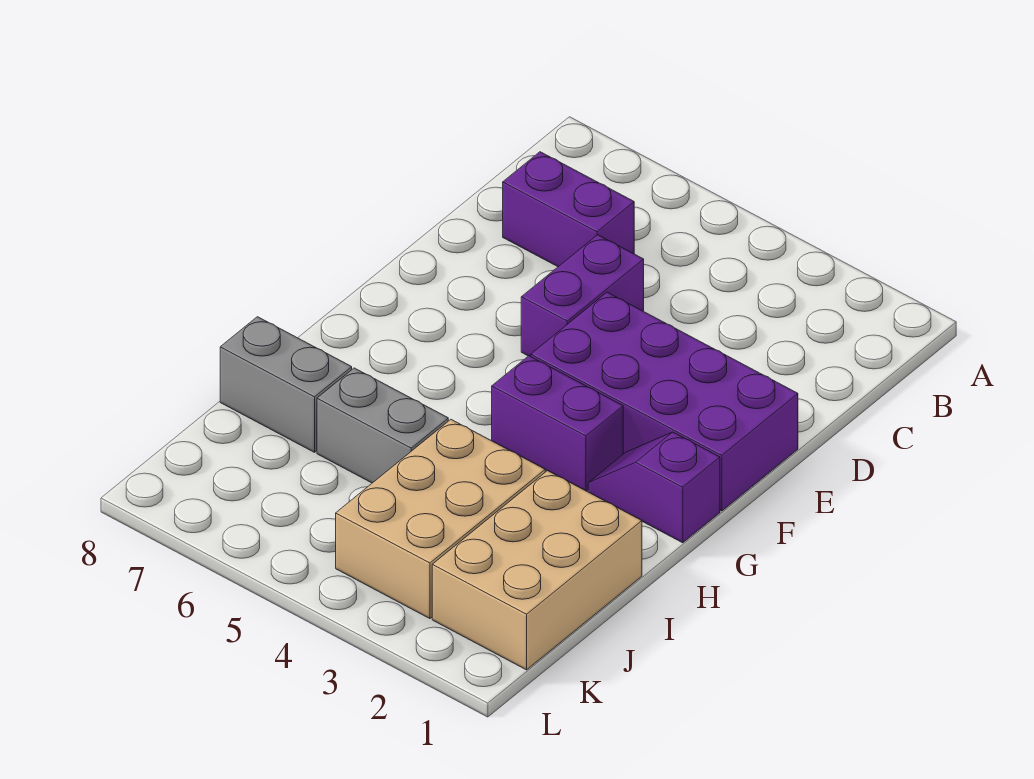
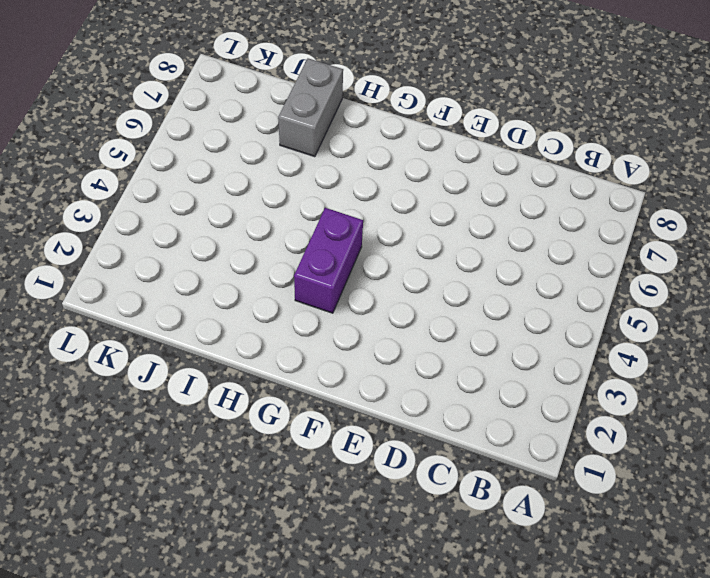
none -> purple 1x2 brick [503,152,634,267]
none -> purple 1x2 brick [521,235,644,356]

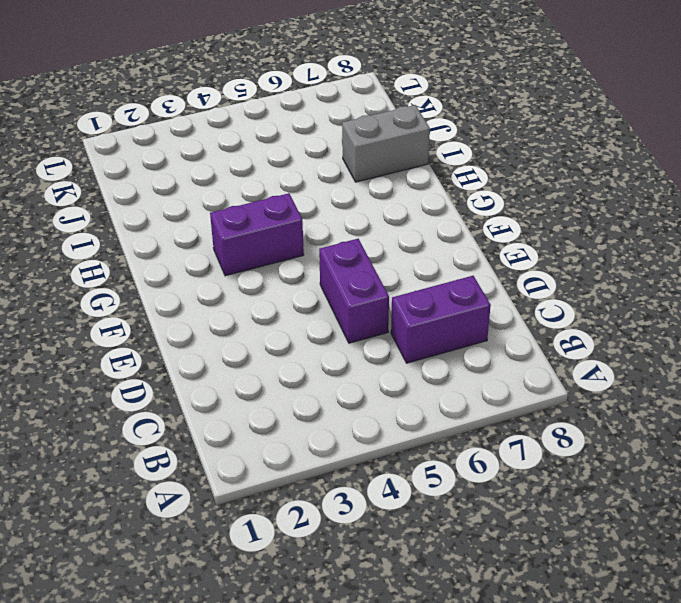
none -> purple 2x4 brick [531,292,798,511]
none -> purple 1x2 slope [588,432,720,543]

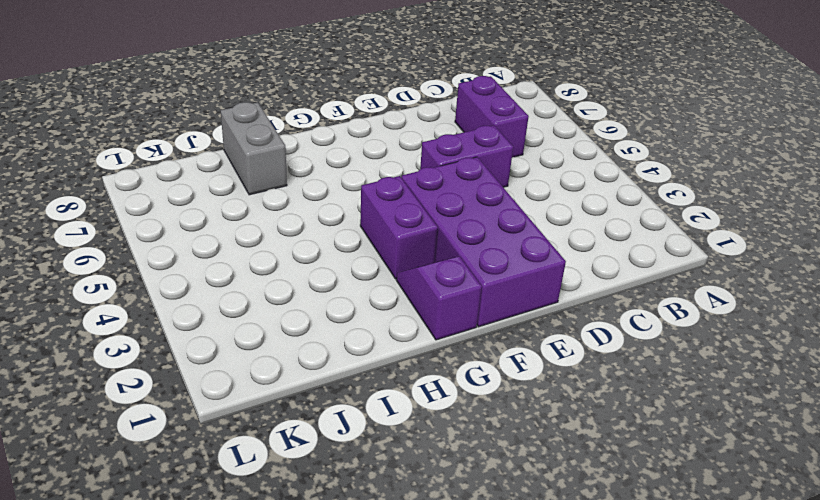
none -> tan 2x3 brick [432,471,642,670]
none -> tan 2x3 brick [336,419,545,619]

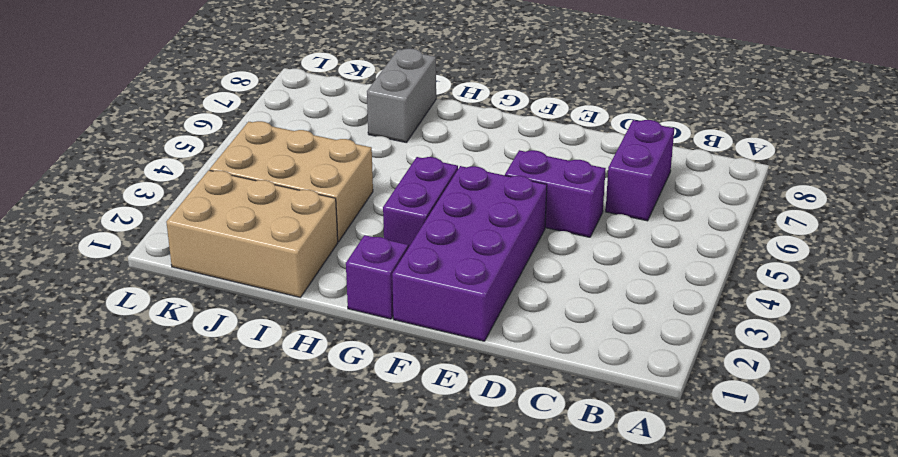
none -> grey 1x2 brick [317,368,448,483]

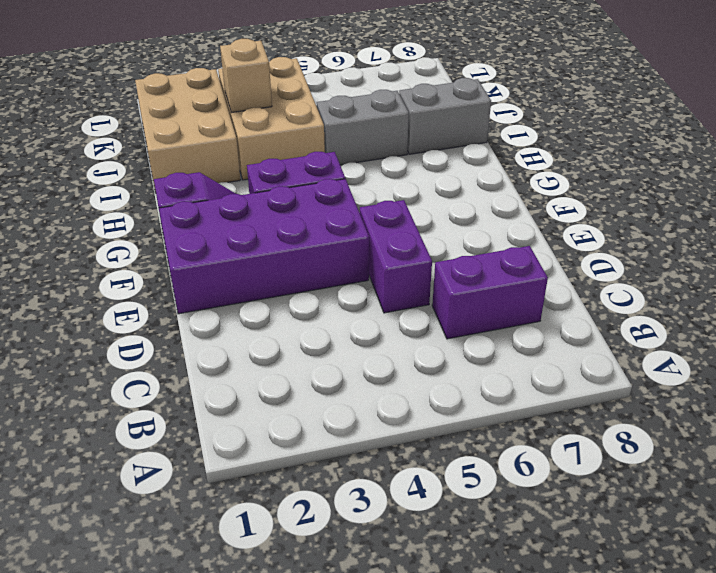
tan 1x1 brick [220,39,272,112] -> none

